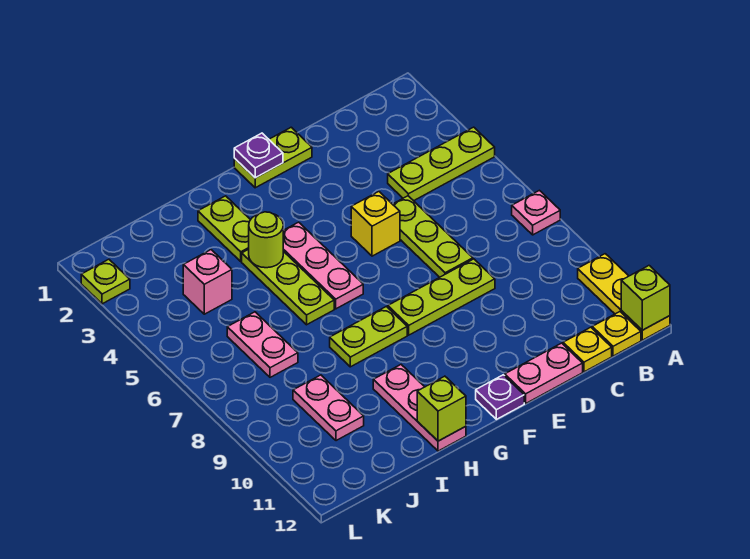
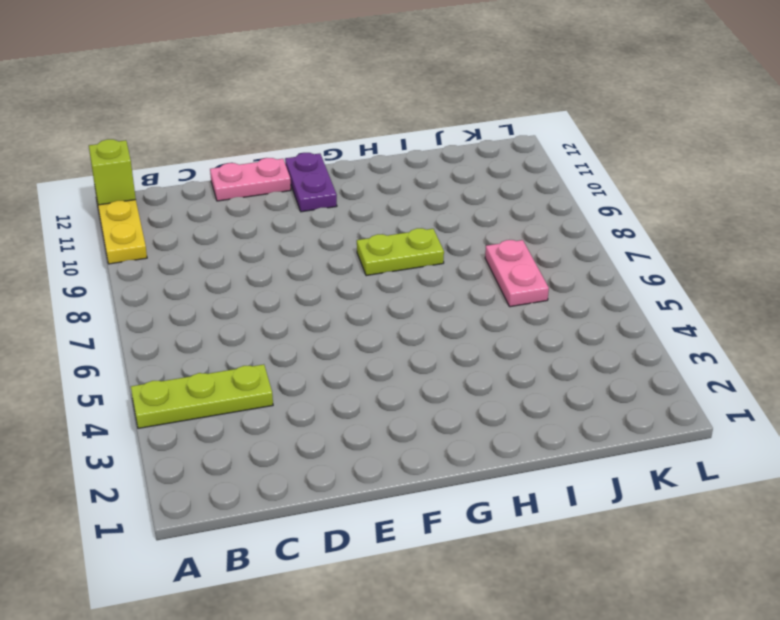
purple 1x2 plate [285,153,337,212] -> purple 1x1 plate [476,375,524,419]
none -> pink 1x1 plate [512,190,560,235]
none -> yellow 1x1 plate [592,312,641,356]
none -> yellow 1x1 plate [563,327,612,372]

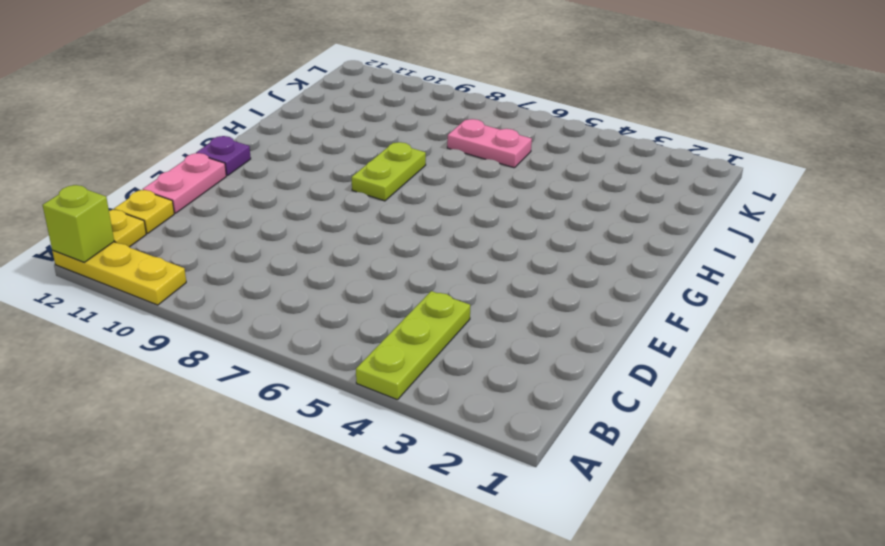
none -> pink 1x1 plate [512,190,560,235]
none -> lime 1x3 plate [393,196,473,277]
none -> lime 1x3 plate [388,259,495,335]

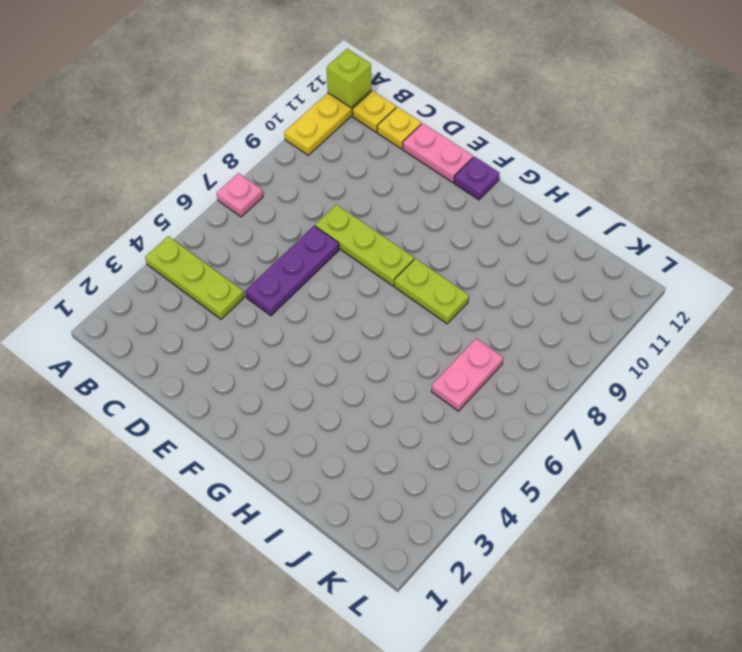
purple 1x3 plate [245,226,339,316] -> lime 1x3 plate [393,196,473,277]
none -> lime 1x2 plate [234,127,312,188]
none -> yellow 1x1 brick [351,192,400,256]
none -> pink 1x3 plate [283,222,363,309]

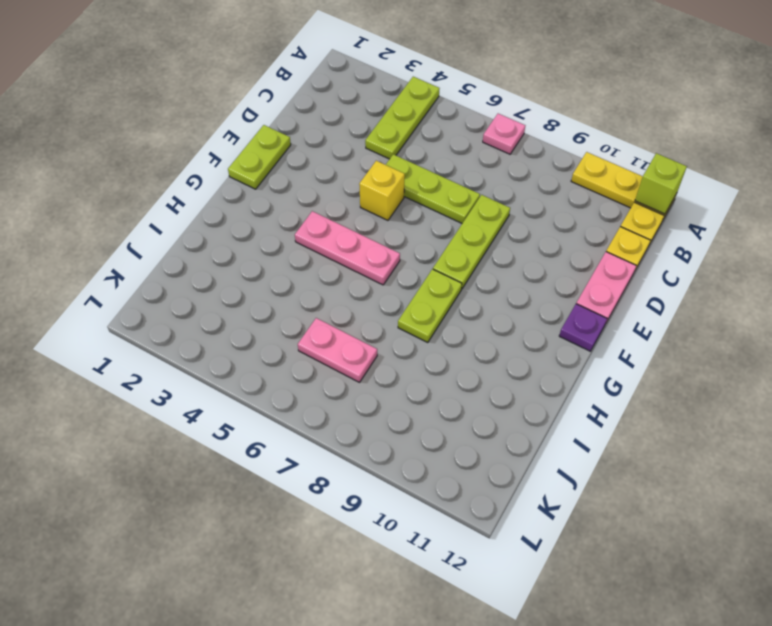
none -> lime 1x2 plate [198,196,250,261]
none -> lime 1x3 plate [242,249,334,325]
none -> pink 1x3 plate [373,365,466,451]

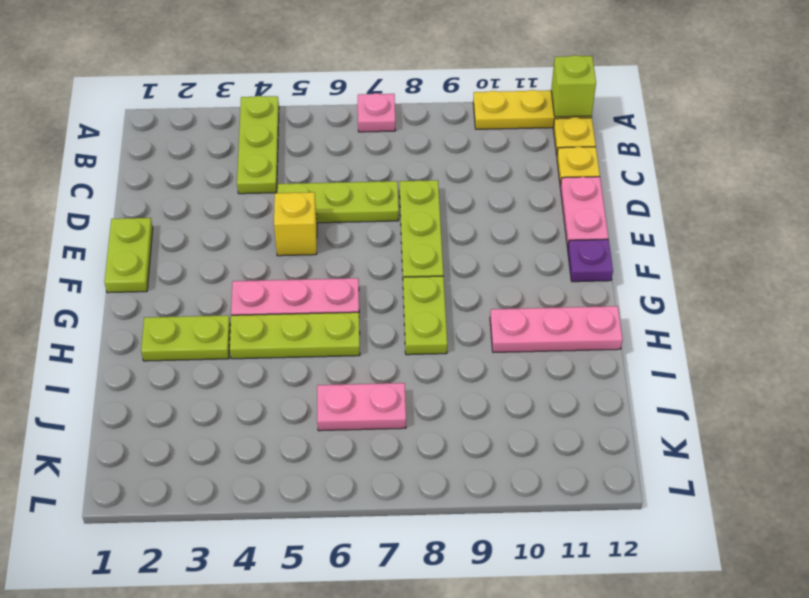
none -> pink 1x1 brick [183,250,232,314]
none -> pink 1x2 plate [293,375,364,441]
none -> lime 1x1 plate [81,259,130,304]

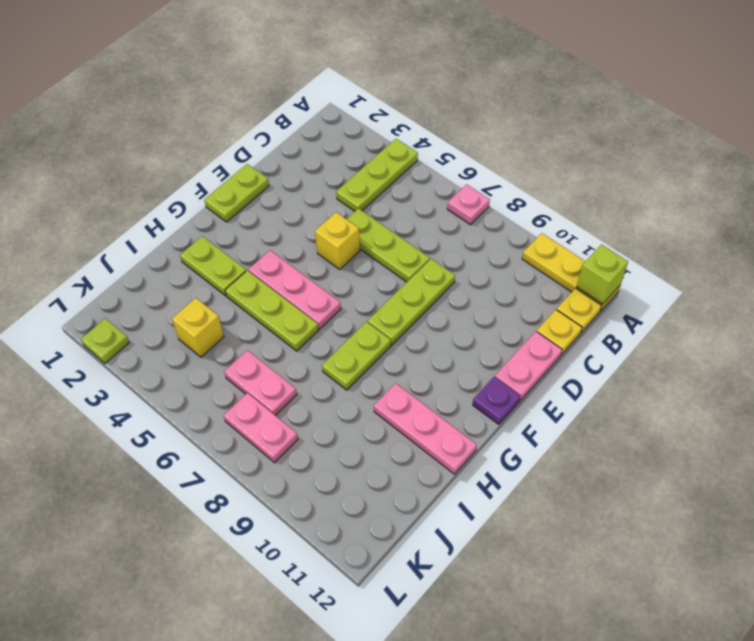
yellow 1x1 brick [172,298,224,357] -> pink 1x1 brick [183,250,232,314]
pink 1x2 plate [224,393,298,463] -> pink 1x2 plate moved to [293,375,364,441]
none -> purple 1x1 plate [234,133,283,178]
none -> lime 1x1 round brick [249,212,283,268]
none -> lime 1x1 brick [417,376,466,441]

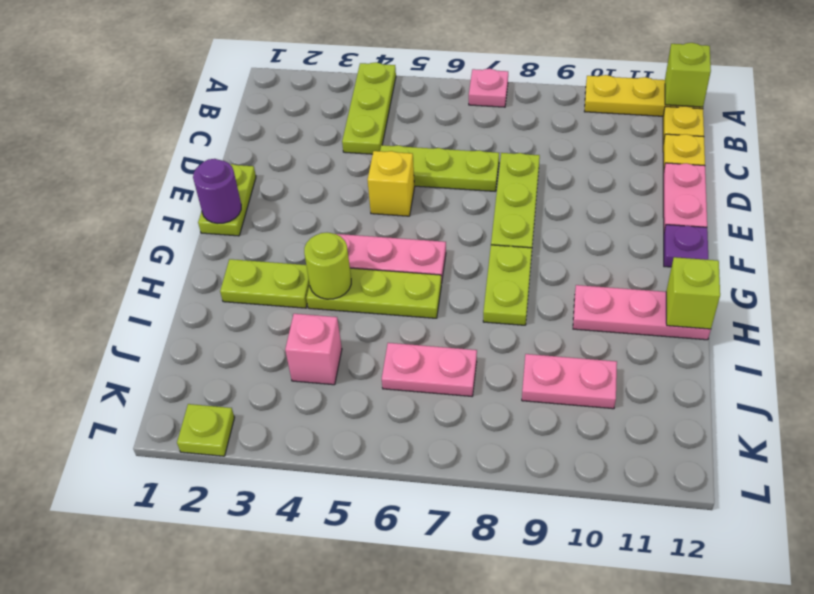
purple 1x1 round brick [193,159,241,223] -> purple 1x1 plate [234,133,283,178]

